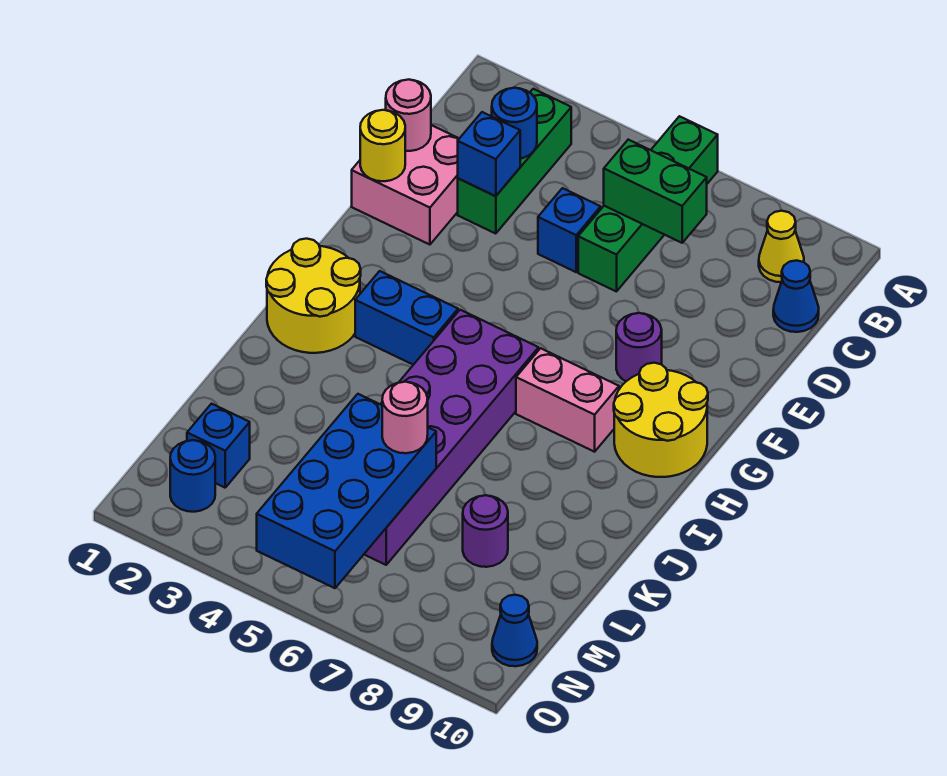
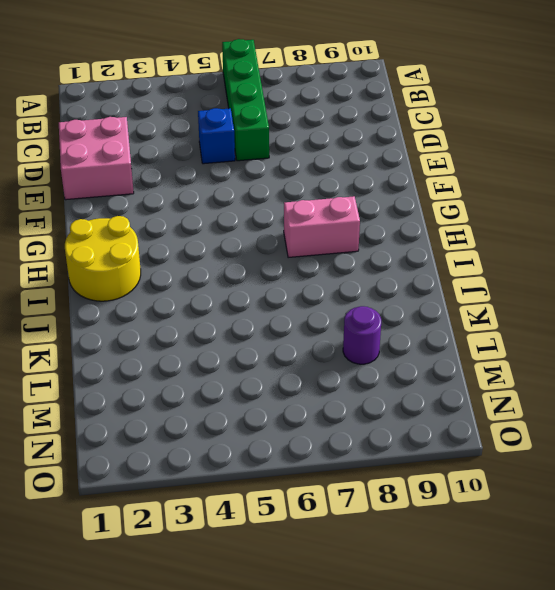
none -> green 1x3 brick [458,89,571,234]
none -> yellow 1x1 cone [759,211,804,282]
none -> blue 1x1 cone [773,260,819,332]

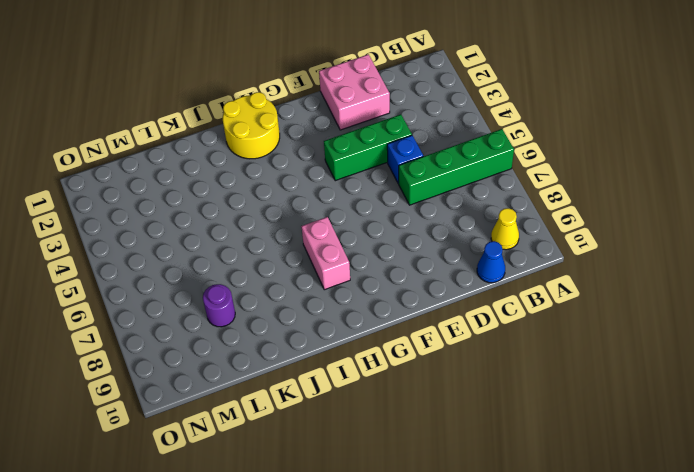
green 1x3 brick [324,115,412,181] -> green 1x3 brick moved to [458,89,571,234]
none -> purple 1x1 round brick [616,313,662,381]
none -> yellow 2x2 round brick [614,363,708,477]
none -> blue 1x2 brick [355,271,458,365]

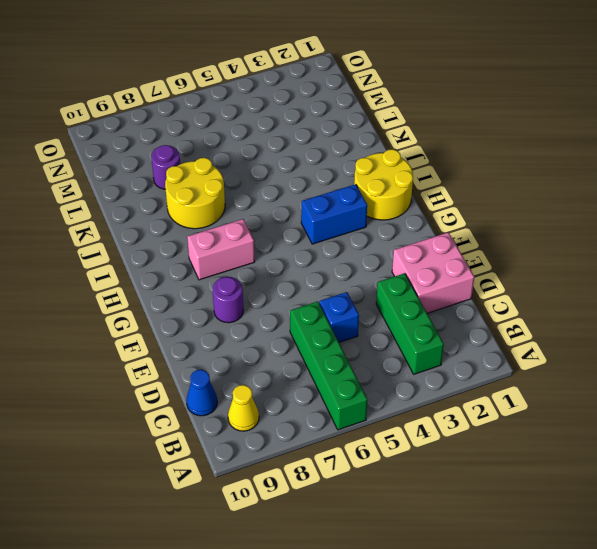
yellow 2x2 round brick [165,158,225,229] -> yellow 2x2 round brick moved to [614,363,708,477]
none -> purple 2x6 brick [364,310,539,565]
none -> blue 1x1 brick [187,404,250,488]
none -> blue 1x1 round brick [170,440,215,512]

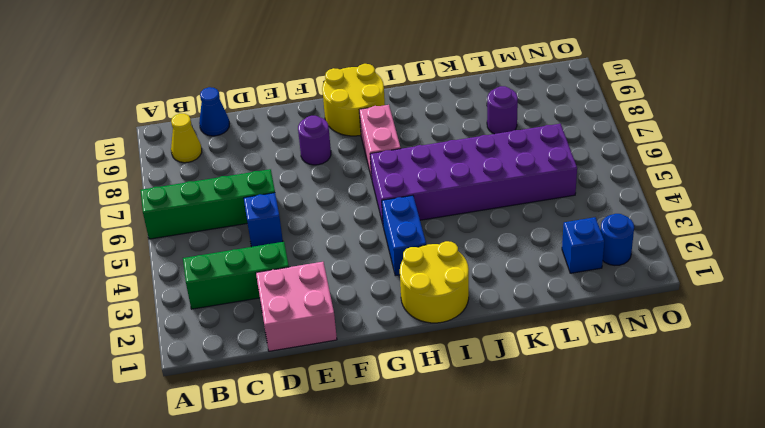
none -> blue 1x1 cone [492,595,537,666]
none -> blue 1x1 round brick [492,88,537,159]
none -> green 1x2 brick [604,140,707,243]

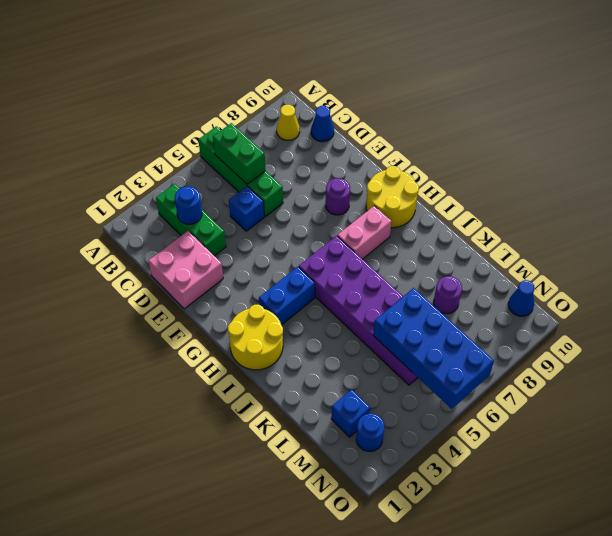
green 1x2 brick [213,123,266,184] -> green 1x2 brick turned to [604,140,707,243]
none -> pink 1x1 round brick [386,80,431,151]
none -> blue 1x1 brick [458,112,520,196]
none -> yellow 1x1 round brick [360,110,405,181]

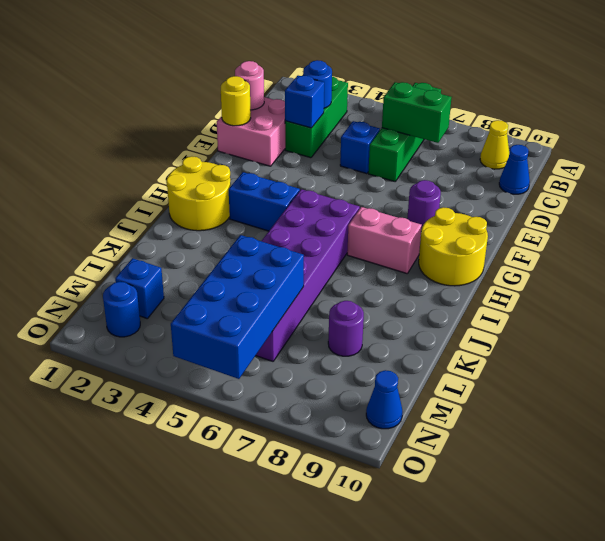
none -> pink 1x1 round brick [382,382,428,453]

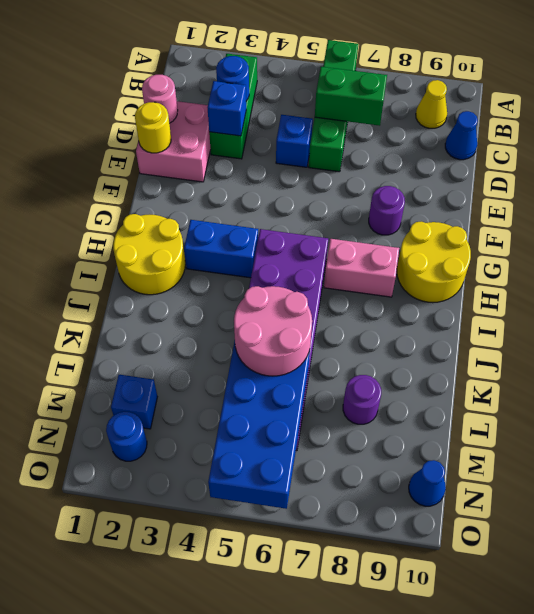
pink 2x2 round brick [234,286,312,376] -> pink 1x1 round brick [382,382,428,453]

